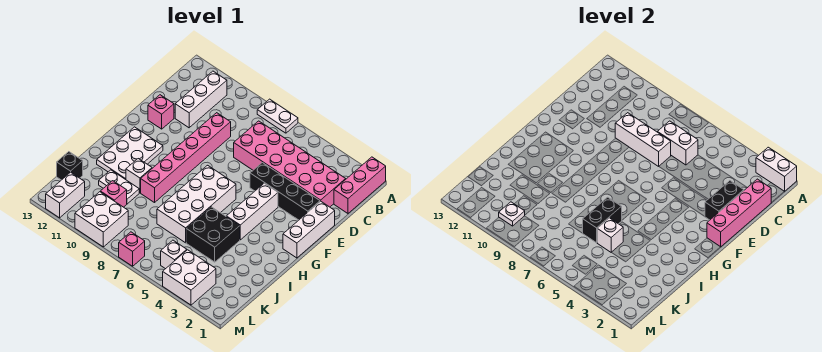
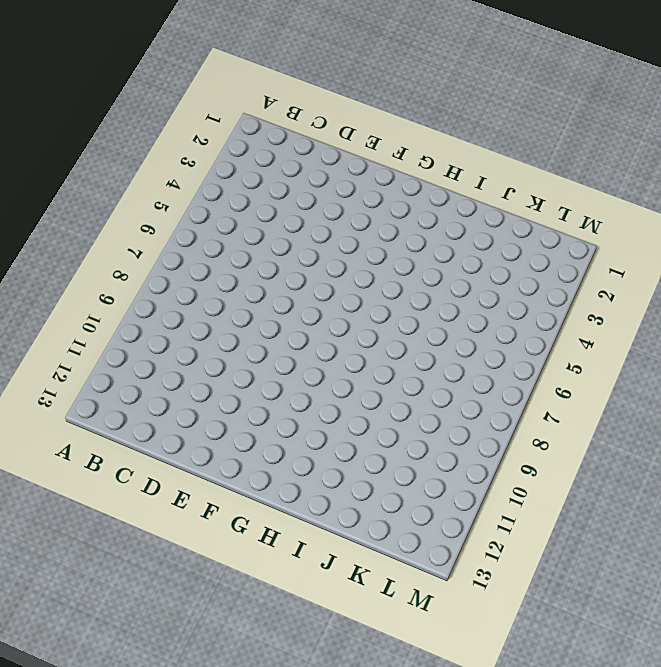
none -> pink 1x3 brick [334,157,386,213]
none -> white 1x2 plate [257,99,298,133]
none -> white 1x3 brick [175,71,227,128]

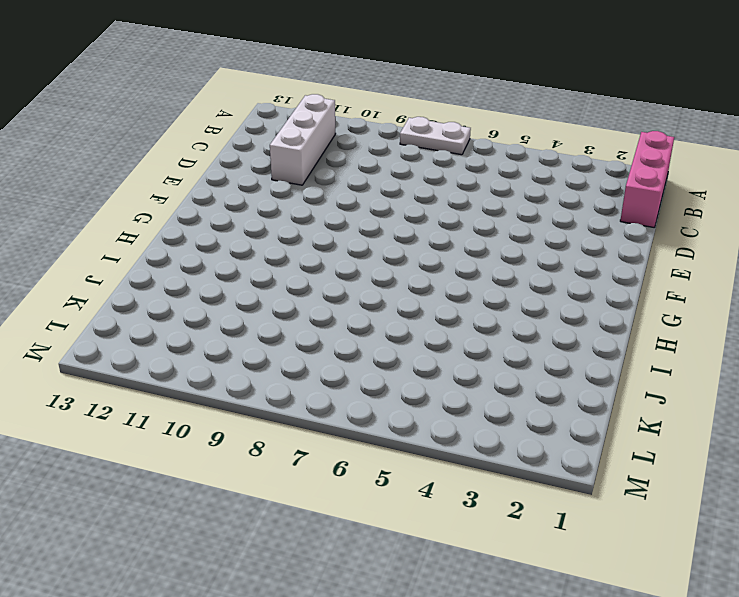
none -> pink 2x6 brick [234,121,346,207]
none -> pink 1x6 brick [141,113,231,203]
none -> white 1x3 brick [283,201,335,258]

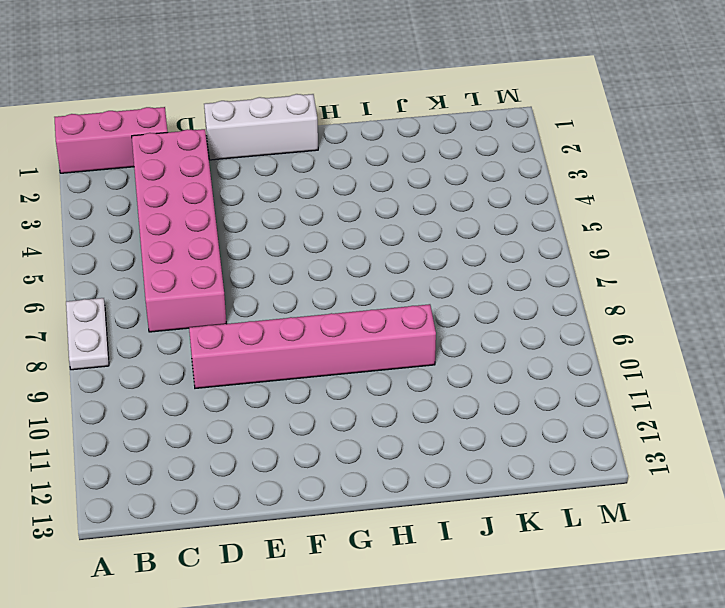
none -> white 1x3 brick [175,71,227,128]
none -> black 1x4 brick [250,163,320,220]
none -> pink 1x1 brick [148,95,174,129]

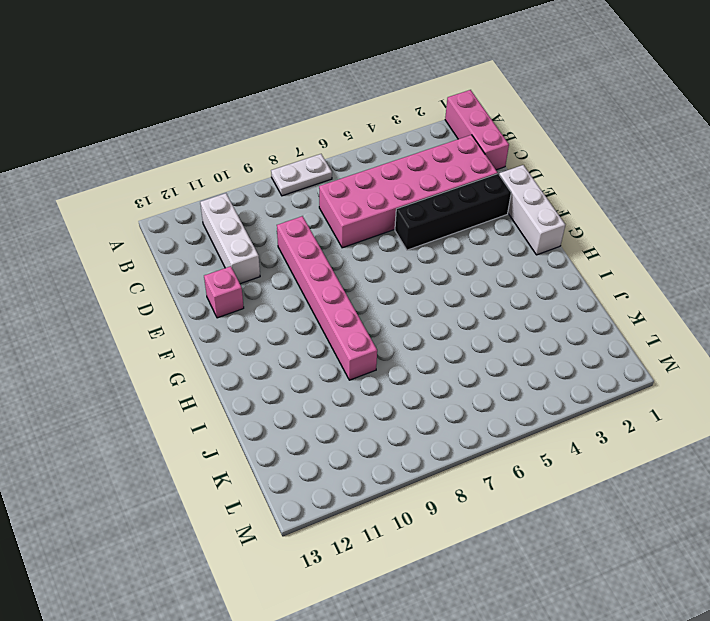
none -> white 1x3 brick [226,183,278,240]
none -> white 2x4 brick [157,165,236,243]
none -> white 2x3 plate [97,127,163,180]

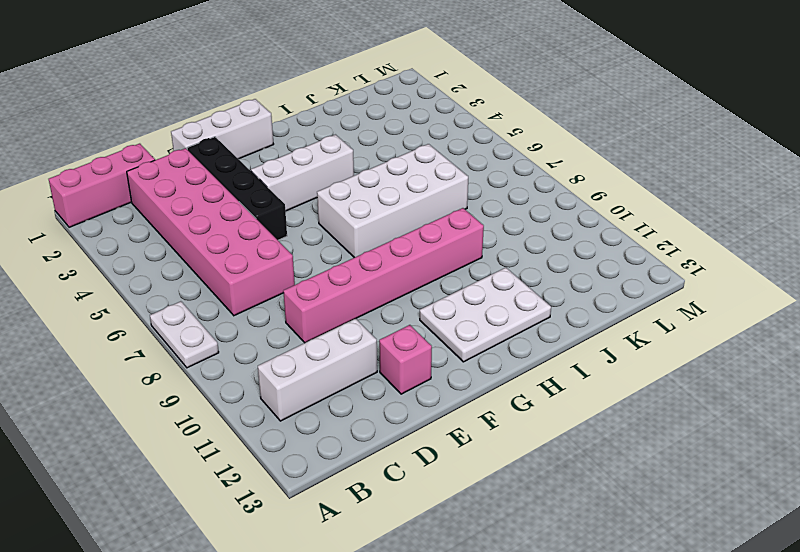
none -> black 2x2 brick [186,207,240,262]
none -> white 1x1 brick [126,159,152,193]
none -> white 1x2 plate [99,170,139,204]

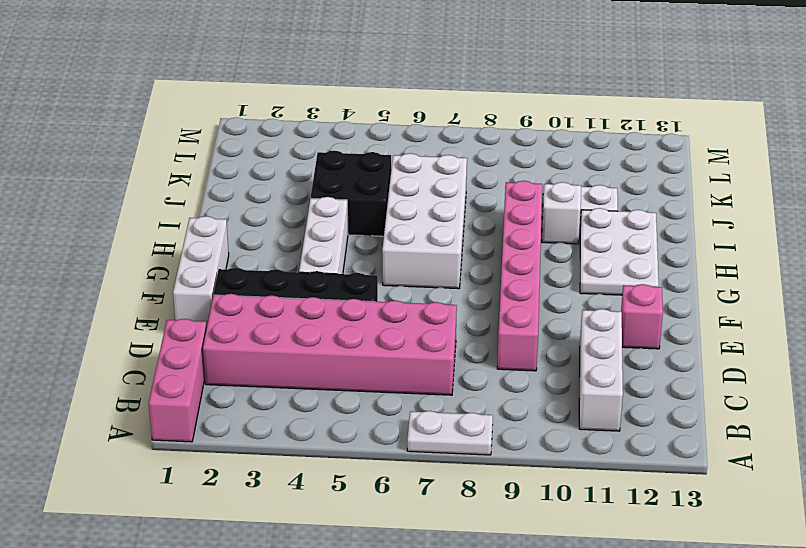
none -> pink 1x1 brick [100,181,127,207]
none -> black 1x1 brick [57,152,83,180]
none -> white 2x2 brick [163,250,216,305]

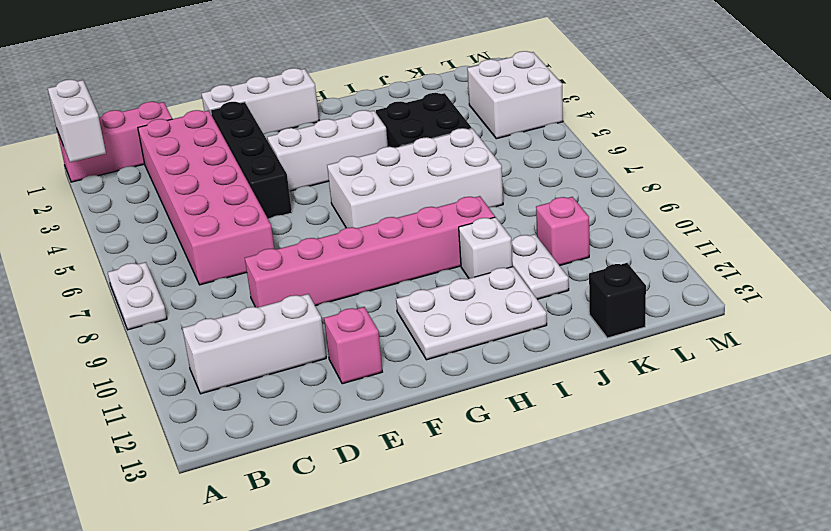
none -> white 1x1 brick [161,240,187,269]
none -> white 2x2 brick [75,192,128,247]
none -> white 1x2 brick [46,172,85,218]

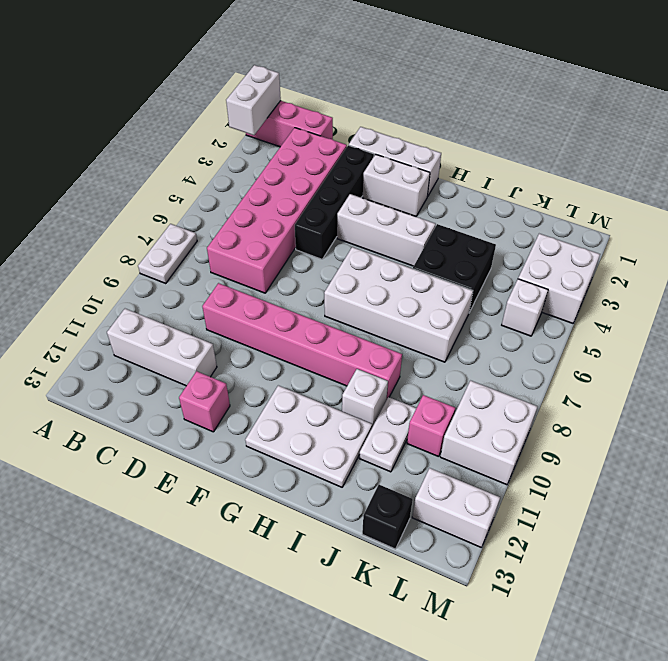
white 1x2 brick [363,154,430,217] -> white 1x2 brick turned to [658,121,698,165]
none -> pink 1x1 brick [119,232,145,266]
none -> pink 1x4 brick [707,179,771,247]
none -> black 1x2 brick [705,181,744,220]

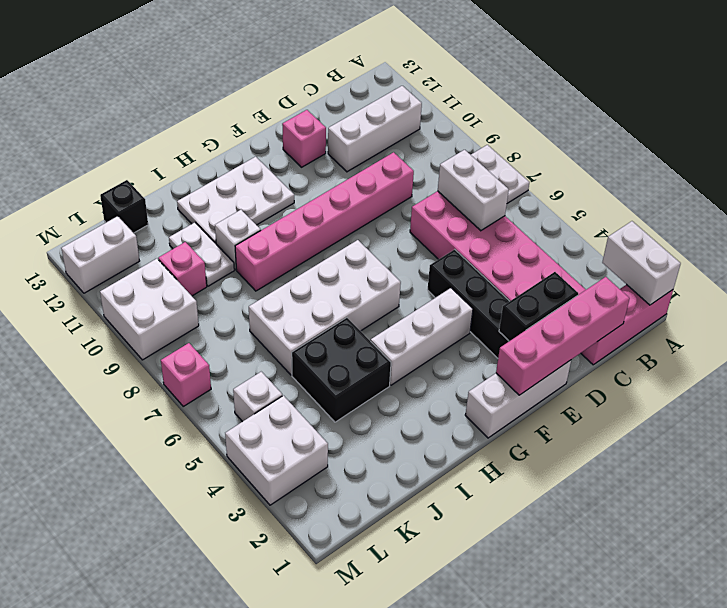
none -> white 1x3 brick [615,113,671,166]
none -> black 1x2 brick [583,197,622,243]
none -> white 1x1 brick [597,218,623,252]

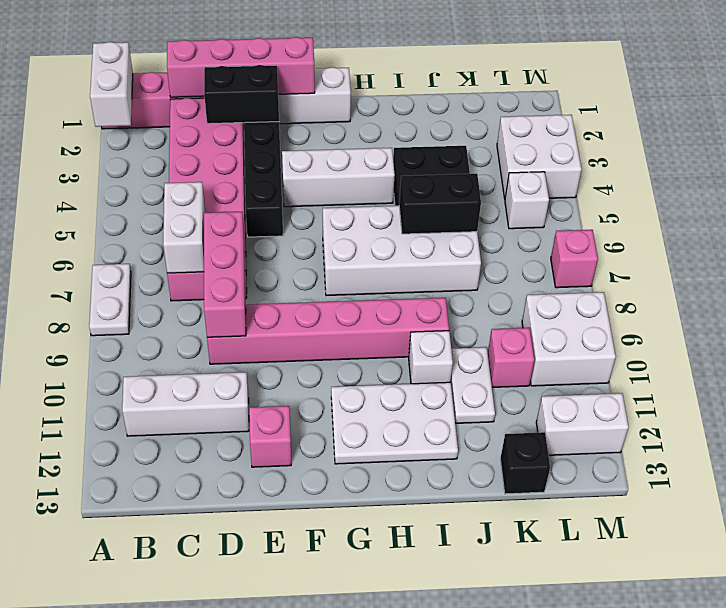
pink 1x3 brick [204,212,246,337] -> white 1x3 brick [615,113,671,166]
none -> white 1x1 brick [597,218,623,252]
none -> white 1x1 plate [499,202,525,226]

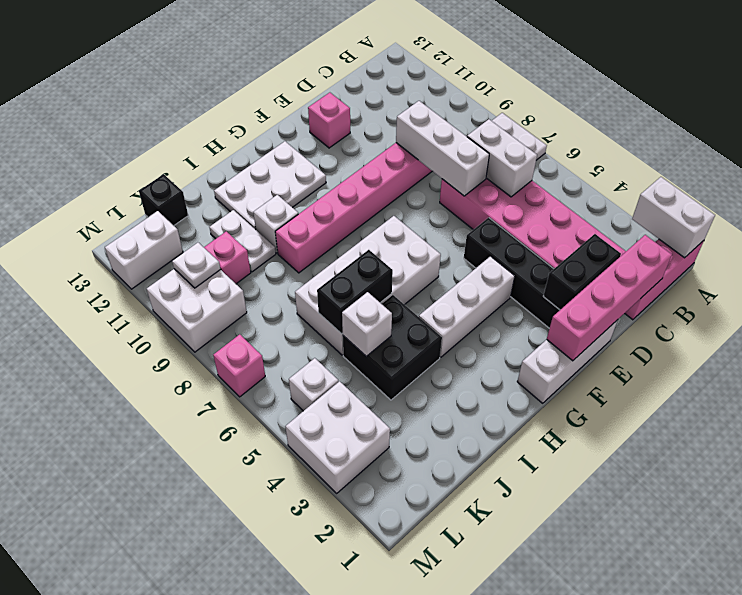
none -> white 1x3 brick [175,71,227,128]

